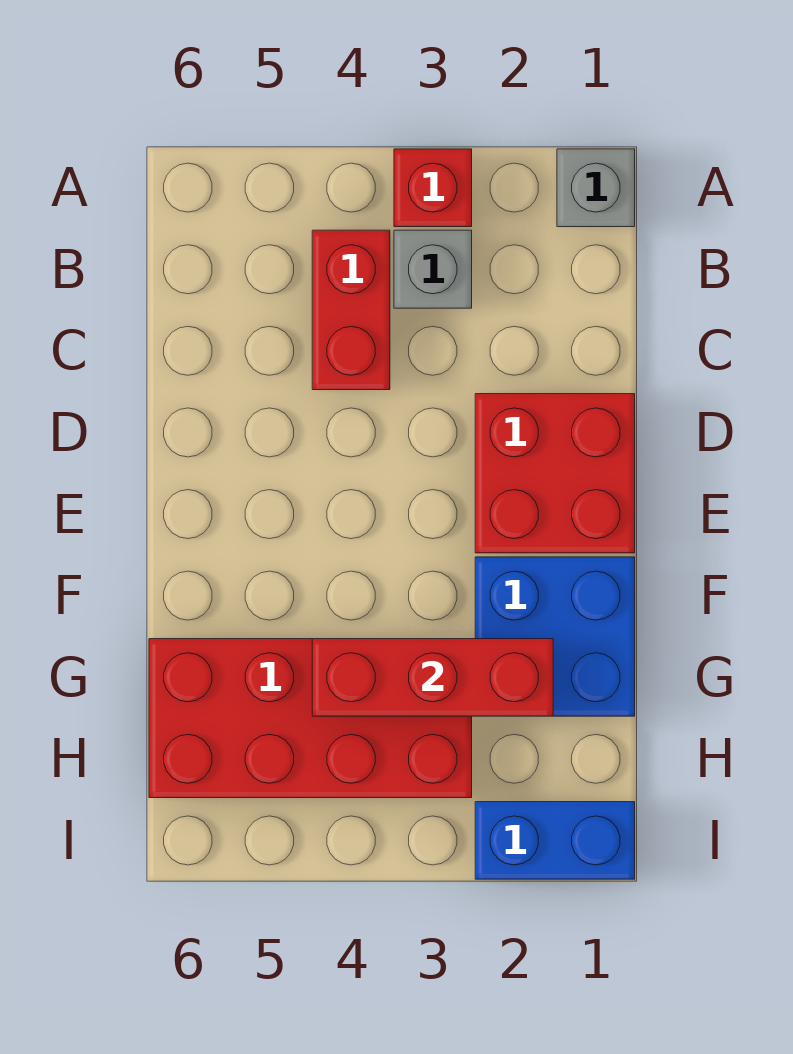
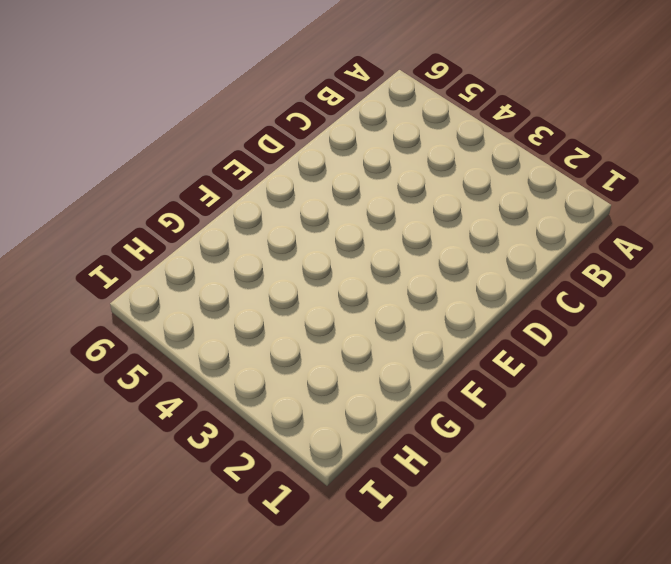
none -> grey 1x1 brick [557,149,635,227]
none -> red 1x1 brick [394,149,472,227]

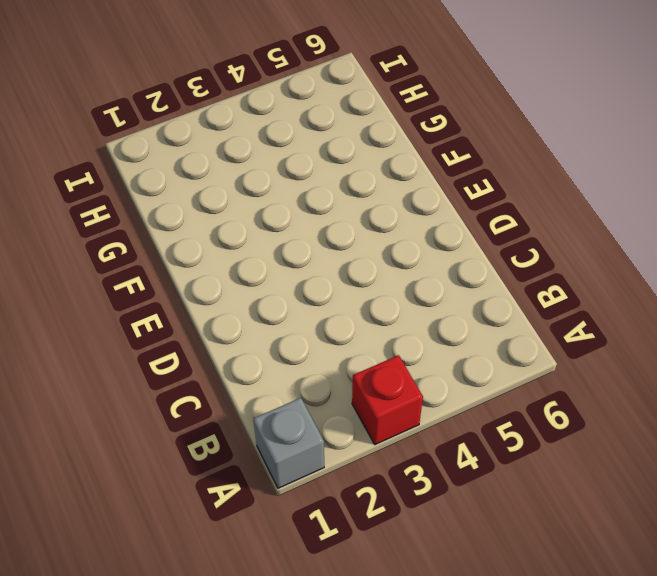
none -> grey 1x1 brick [394,230,472,308]
none -> red 1x2 brick [312,230,390,390]

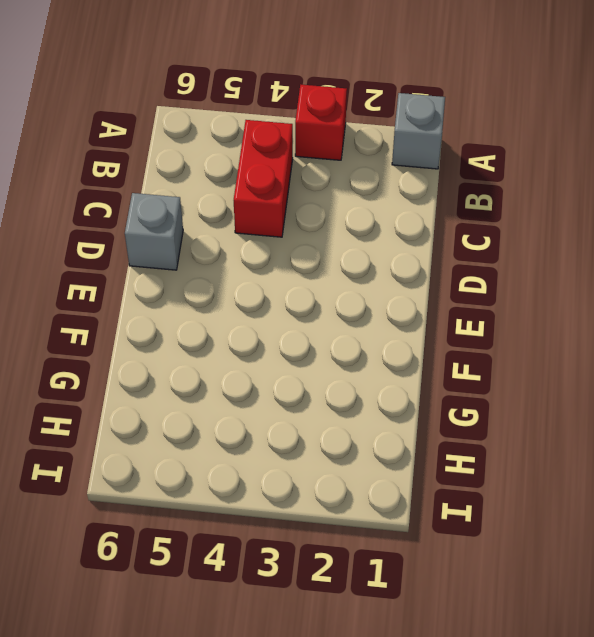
grey 1x1 brick [125,193,183,270] -> grey 1x1 brick moved to [394,230,472,308]
none -> red 2x2 brick [475,394,635,553]
none -> blue 2x2 brick [475,557,635,716]

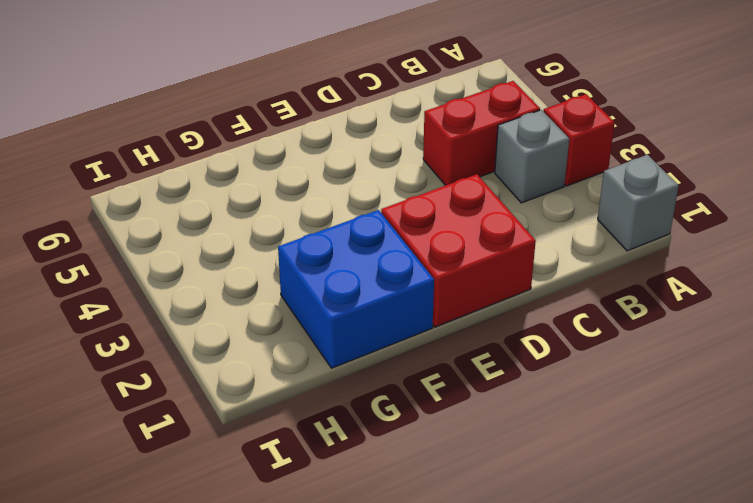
none -> red 2x4 brick [149,639,472,798]
none -> blue 1x2 brick [475,802,635,879]

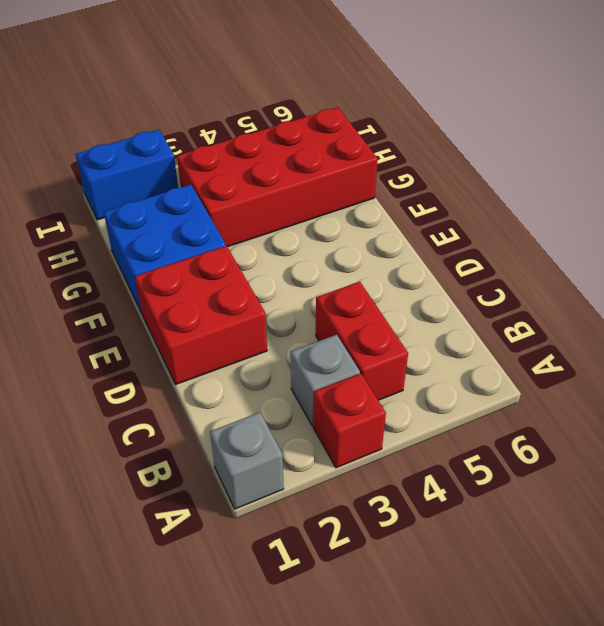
none -> red 1x3 brick [312,639,553,716]

